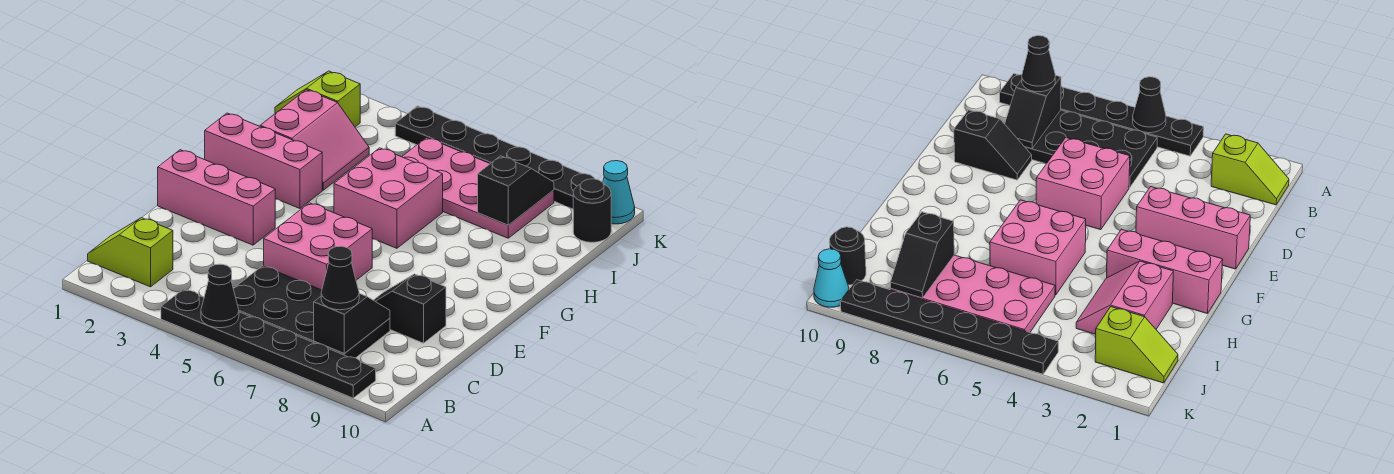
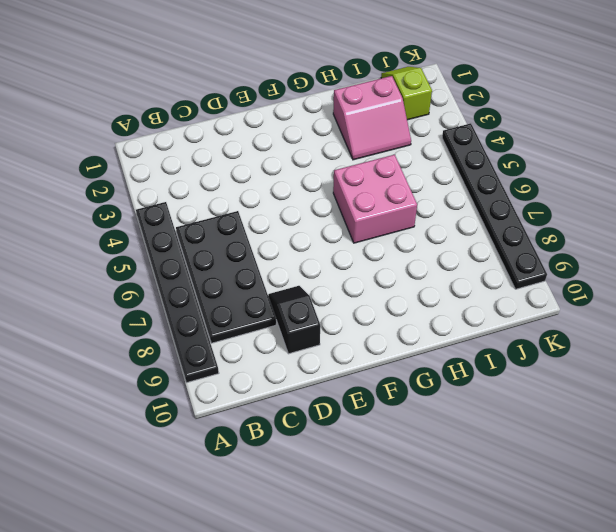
none -> lime 1x2 slope [88,218,173,287]
none -> pink 2x2 brick [264,203,372,290]
none -> pink 1x3 brick [158,150,275,245]

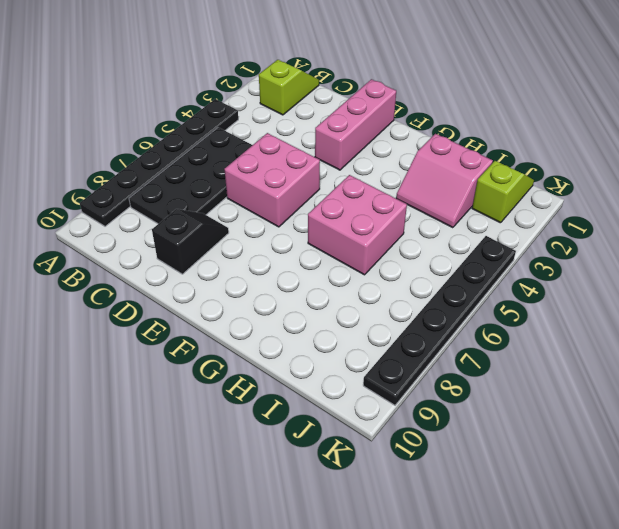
none -> pink 1x3 brick [205,113,322,208]
none -> pink 2x4 plate [402,138,554,238]
none -> black 1x1 round brick [573,179,611,242]

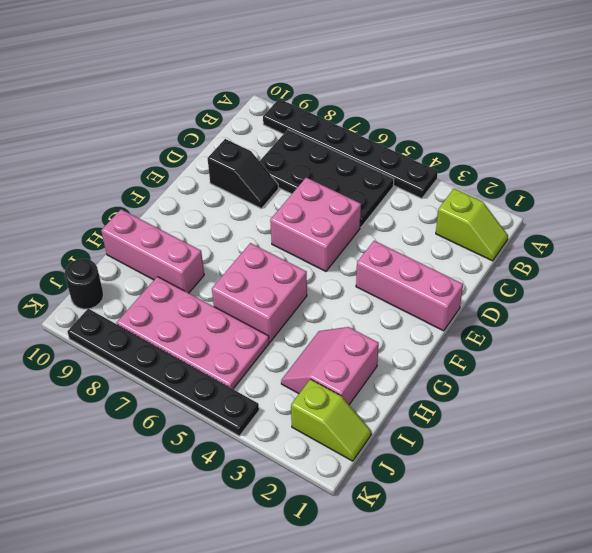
pink 1x3 brick [101,209,204,293] -> pink 1x3 brick moved to [205,113,322,208]
none -> cyan 1x1 cone [603,161,635,224]
none -> black 1x1 cone [201,264,239,328]
none -> black 1x2 slope [314,293,390,353]

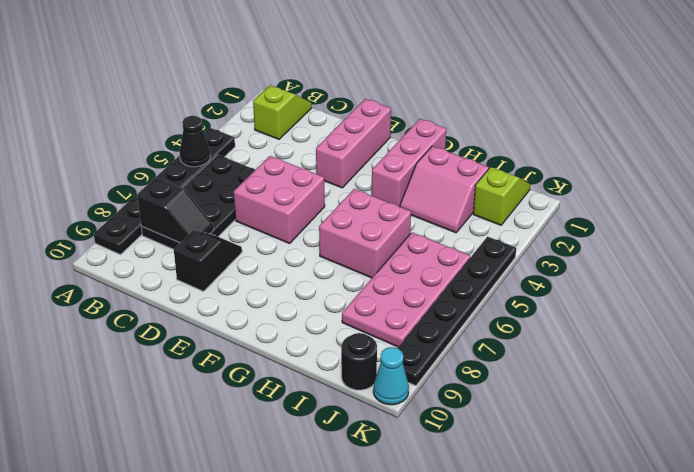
none -> black 1x2 slope [478,156,554,225]
none -> black 1x1 cone [321,246,359,310]

